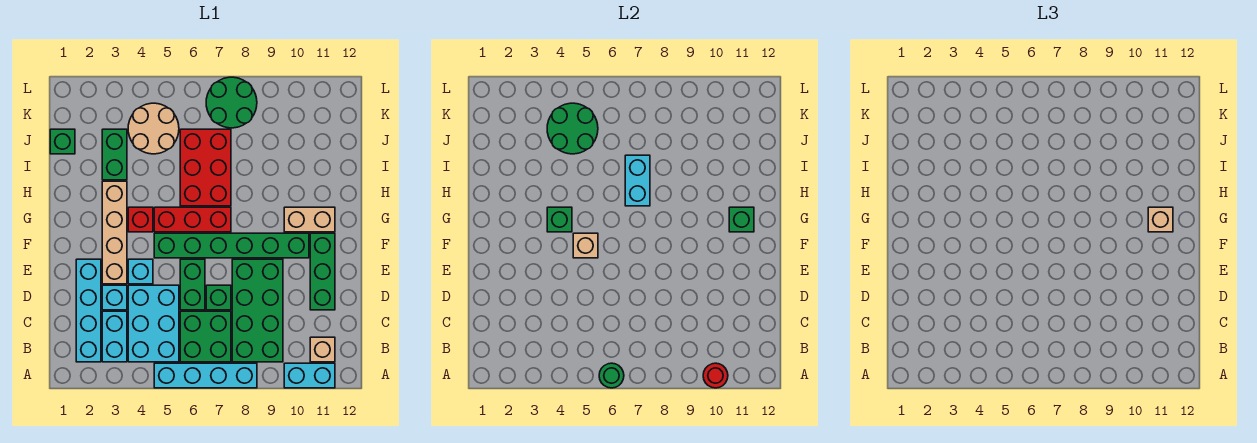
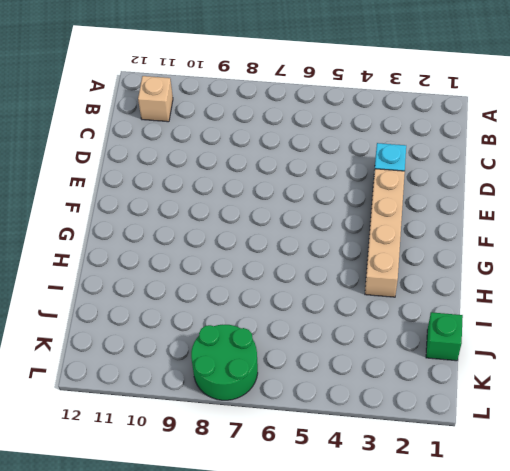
none -> cyan 1x4 brick [154,363,257,388]
none -> cyan 1x2 brick [284,363,335,388]
none -> cyan 1x4 brick [76,259,101,362]
none -> cyan 1x2 brick [102,311,127,362]

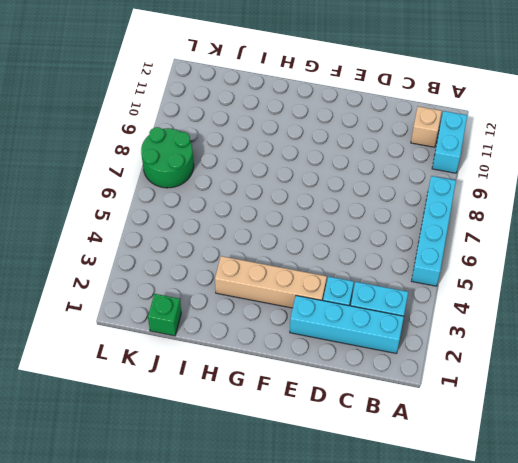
none -> cyan 2x3 brick [128,285,179,362]
none -> green 2x2 brick [180,311,231,362]
none -> green 2x4 brick [232,259,283,362]
none -> green 1x2 brick [180,259,205,310]

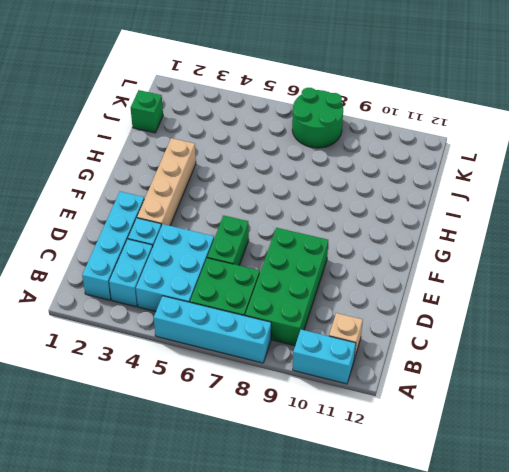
none -> green 1x1 brick [206,285,231,310]
none -> green 1x3 brick [310,233,335,310]
none -> cyan 1x1 brick [128,259,153,284]
none -> green 1x6 brick [154,233,309,258]

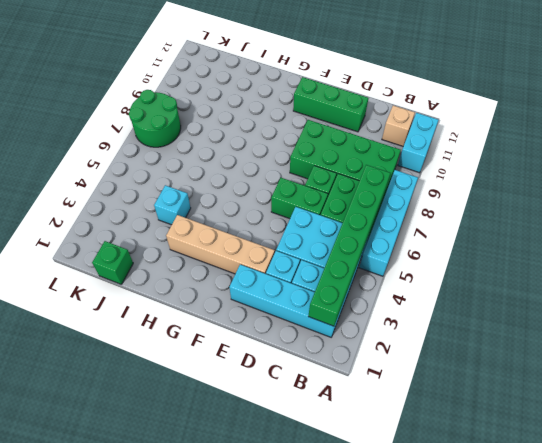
green 1x6 brick [308,165,390,326] -> green 1x6 brick moved to [154,233,309,258]
cyan 1x1 brick [154,185,191,225] -> cyan 1x1 brick moved to [128,259,153,284]
none -> red 1x1 brick [128,207,153,232]
none -> red 1x3 brick [154,207,231,232]
none -> tan 1x2 brick [284,207,335,232]
none -> red 2x3 brick [180,129,231,206]

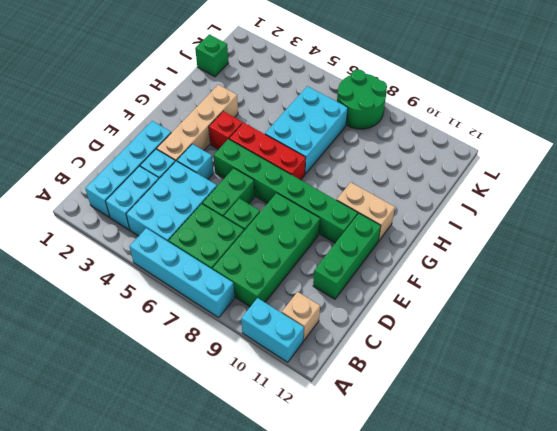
cyan 2x3 brick [265,86,348,174] -> red 2x3 brick [180,129,231,206]
none -> green 1x2 brick [102,129,127,180]
none -> tan 2x2 round brick [128,103,179,154]
none -> green 1x1 round brick [599,363,624,388]
none -> red 1x1 round brick [703,363,728,388]

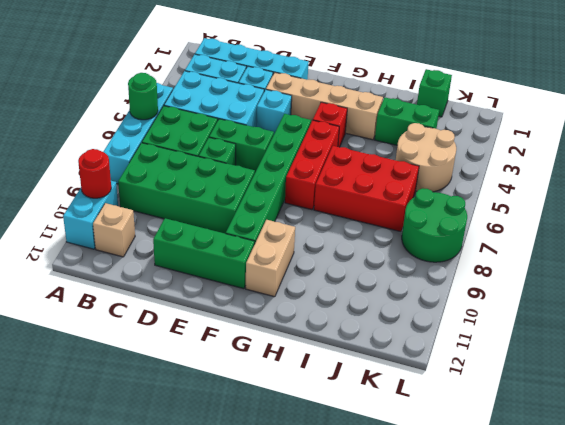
none -> tan 1x1 brick [573,233,598,258]
none -> green 1x1 brick [547,207,572,232]
none -> green 1x1 brick [729,207,754,232]
none -> cyan 1x2 brick [625,155,650,206]

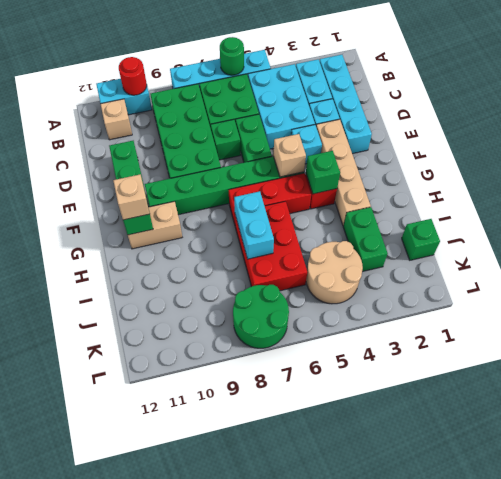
none -> green 2x2 round brick [547,103,598,154]

